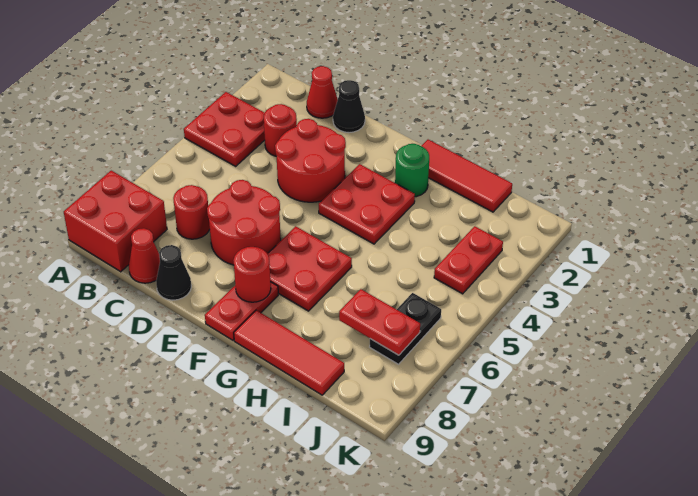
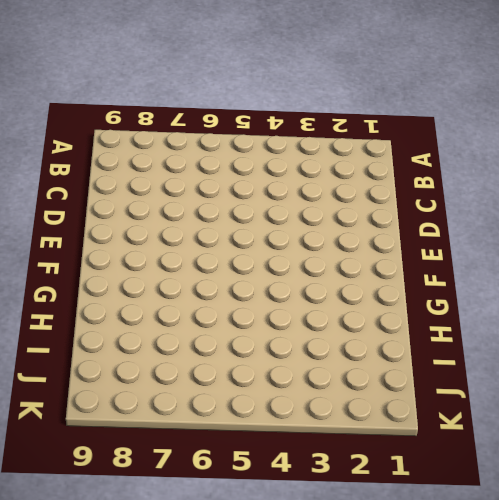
none -> red 2x2 plate [184,92,265,166]
none -> red 2x2 brick [64,171,167,272]
none -> red 1x1 cone [307,66,338,118]

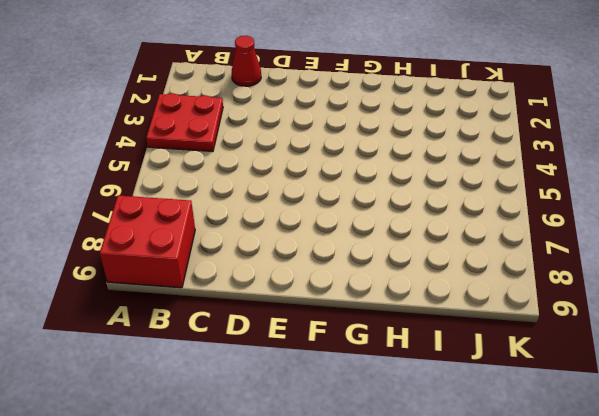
none -> red 1x1 round brick [264,104,297,156]
none -> red 1x1 round brick [173,185,210,239]
none -> red 1x1 cone [129,228,160,283]

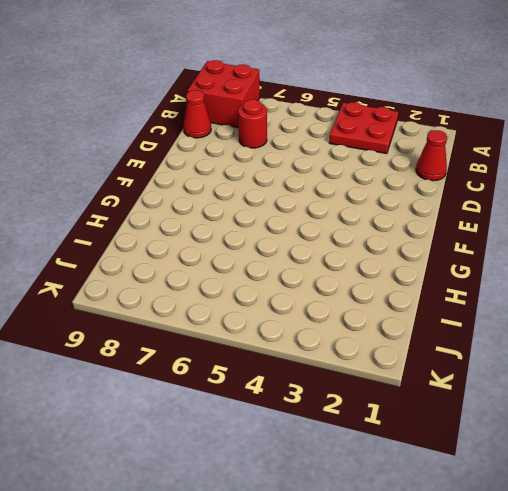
none -> red 1x1 round brick [264,104,297,156]
none -> black 1x1 cone [333,80,365,133]
none -> red 2x2 round brick [275,119,346,202]

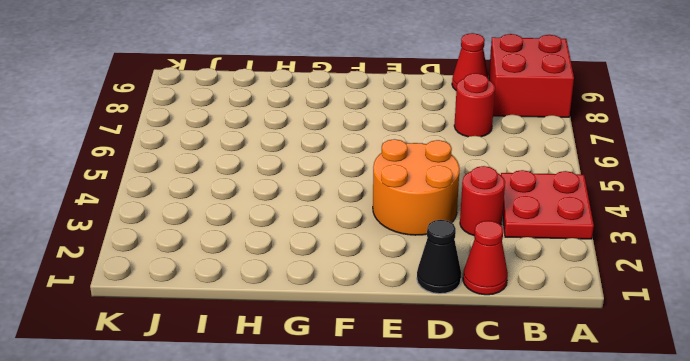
orange 2x2 round brick [373,139,460,235] -> red 2x2 round brick [275,119,346,202]
none -> red 2x2 round brick [207,180,281,265]
none -> black 1x1 cone [156,245,191,300]
none -> red 2x2 plate [319,164,415,244]

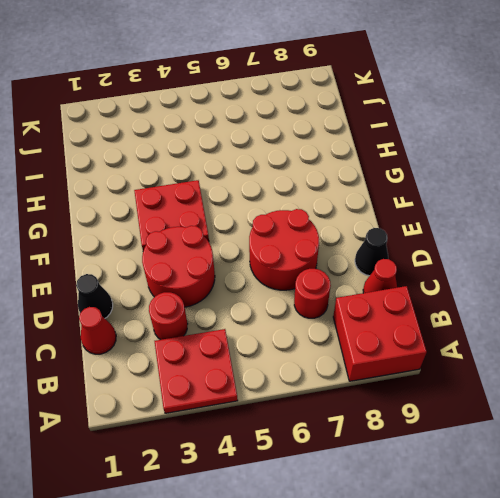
none -> red 2x2 plate [268,226,352,311]
none -> red 1x2 plate [205,282,278,340]
none -> red 1x3 tile [422,140,512,212]

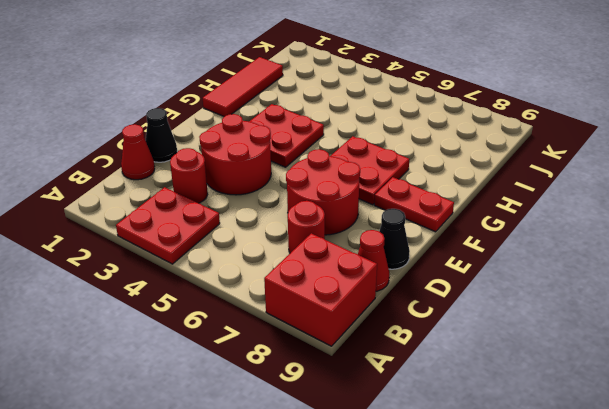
none -> green 1x1 round brick [395,144,429,197]
none -> red 1x3 tile [234,310,344,395]
none -> red 1x2 plate [434,226,503,294]

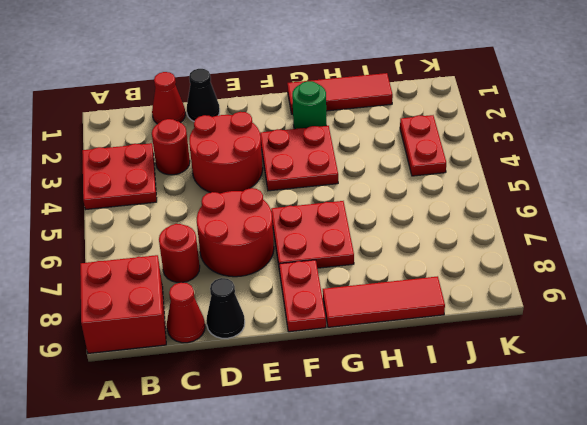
none -> black 1x2 plate [370,293,441,364]
none -> red 1x1 round brick [233,247,271,302]
none -> red 1x2 plate [339,289,420,355]

